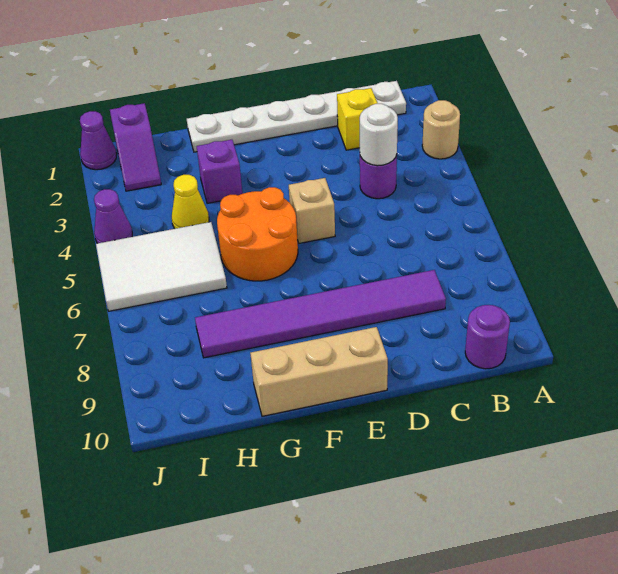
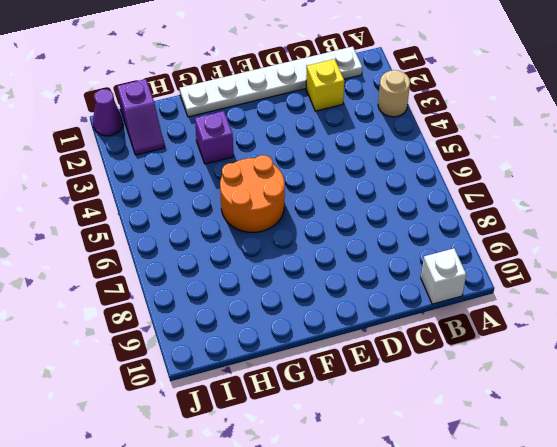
white 1x1 brick [421,249,466,304] -> purple 1x1 round brick [465,305,510,369]
none -> purple 1x1 round brick [360,155,397,199]
none -> purple 1x6 tile [195,270,446,358]
none -> tan 1x1 brick [289,178,335,243]

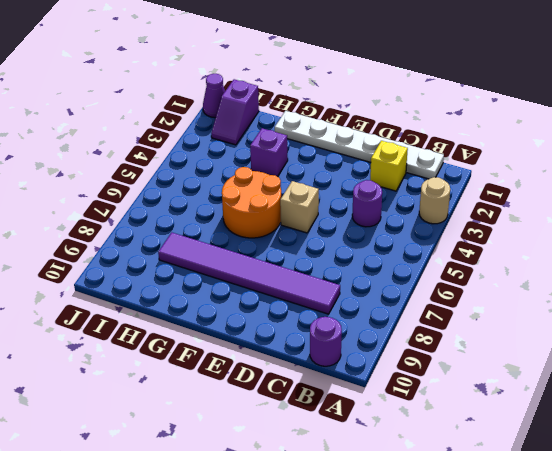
none -> tan 1x3 brick [250,327,388,416]
none -> yellow 1x1 cone [172,175,209,229]
none -> white 2x3 tile [96,222,227,311]

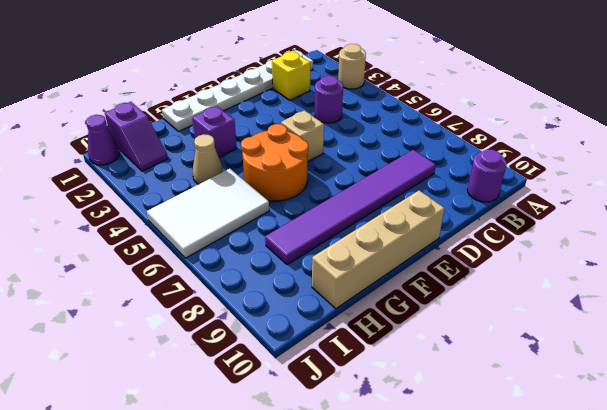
tan 1x4 brick [312,190,445,309] -> tan 1x3 brick [250,327,388,416]
tan 1x1 cone [193,134,223,184] -> yellow 1x1 cone [172,175,209,229]
none -> purple 1x1 cone [94,189,132,243]
none -> white 1x1 round brick [360,104,398,166]

